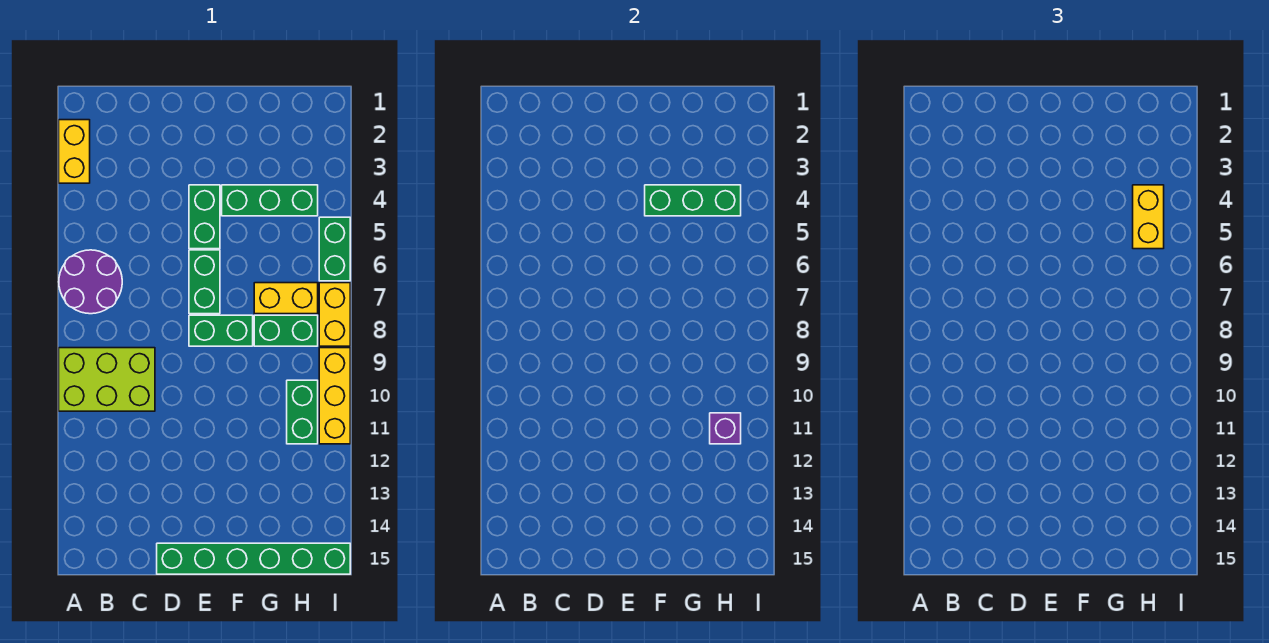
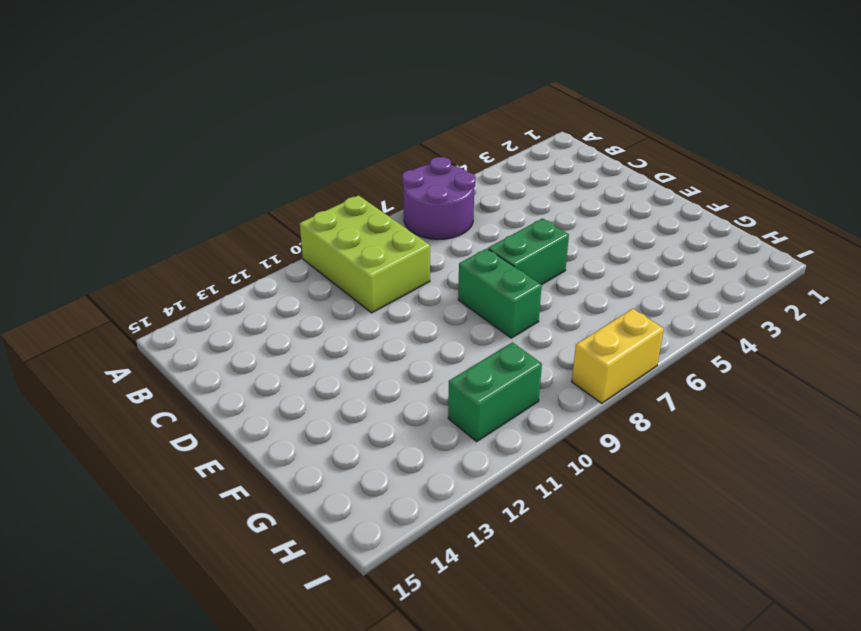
none -> yellow 1x2 brick [59,120,90,183]
none -> green 1x6 brick [157,543,350,574]
none -> green 1x2 brick [189,185,220,249]

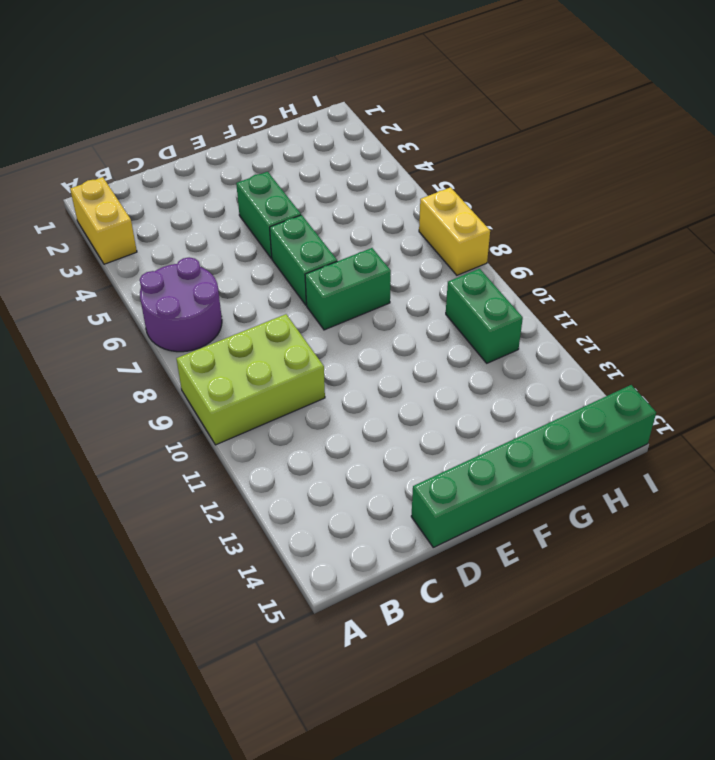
none -> green 1x3 brick [222,185,318,216]
none -> yellow 1x2 brick [254,283,318,314]
none -> green 1x2 brick [254,315,318,346]

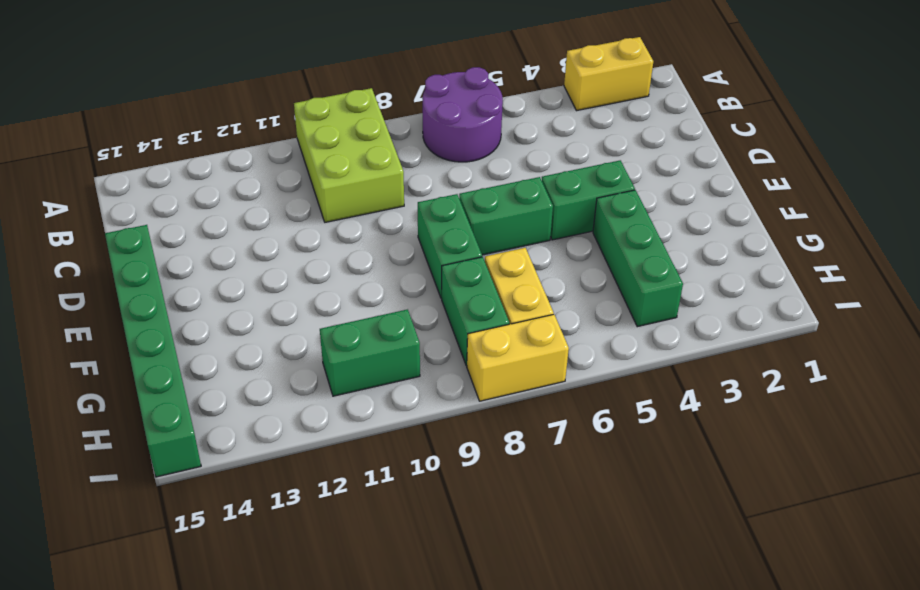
none -> green 1x2 brick [319,217,350,281]
none -> yellow 1x3 brick [319,348,350,444]
none -> green 1x3 brick [645,185,741,216]

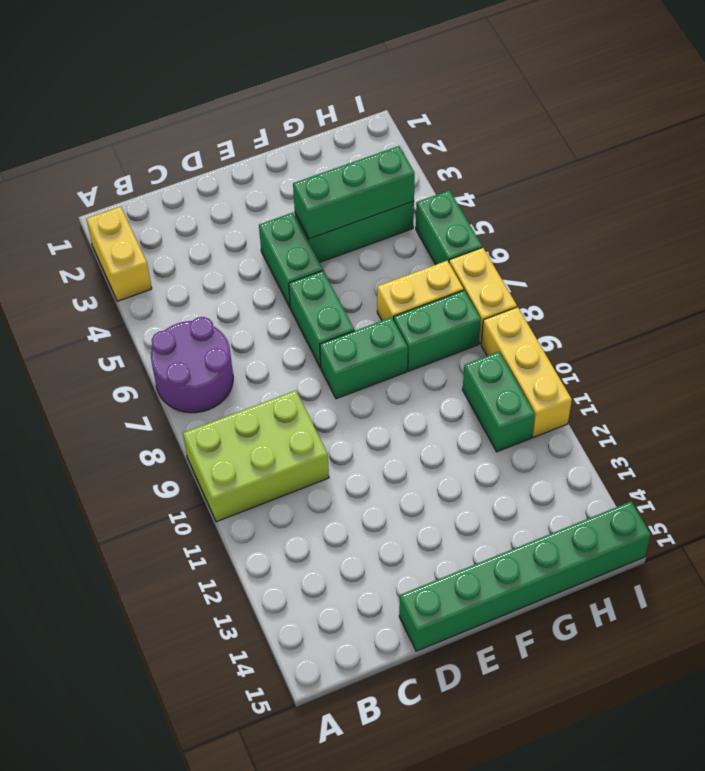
none -> purple 1x1 brick [710,413,741,444]
none -> yellow 1x2 brick [1133,185,1164,249]

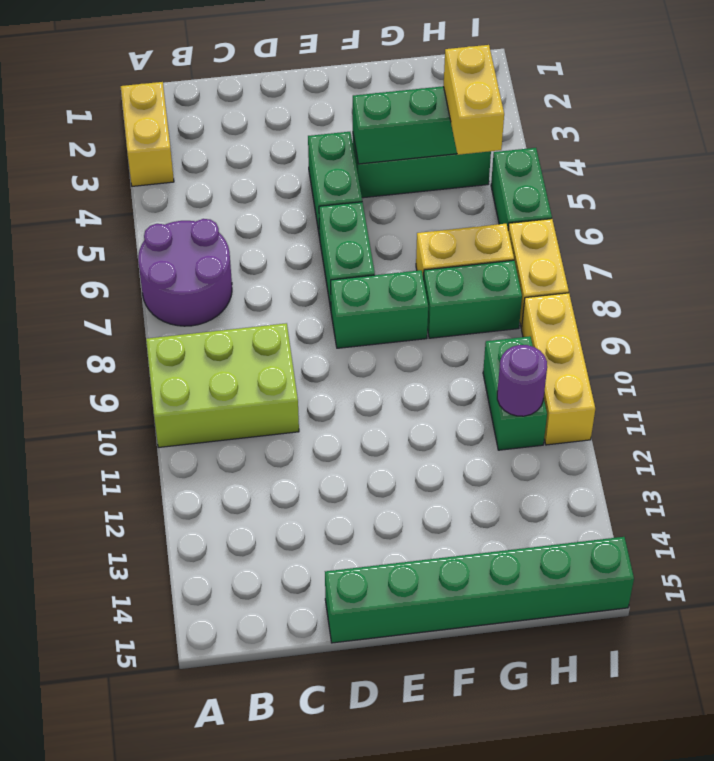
purple 1x1 round brick [497,345,547,416] -> purple 1x1 brick [710,413,741,444]

